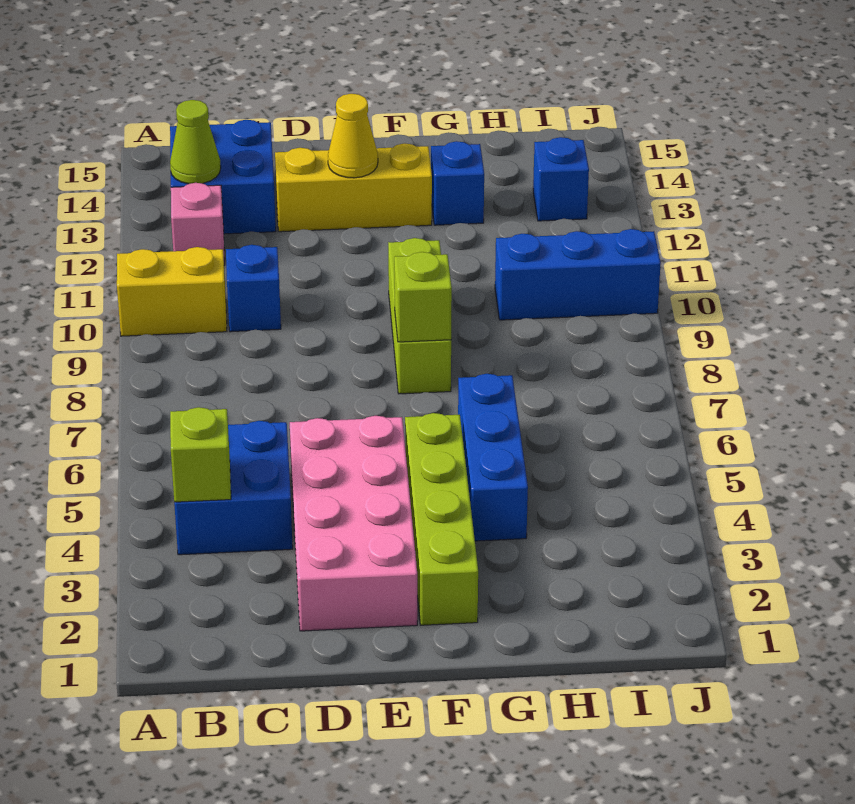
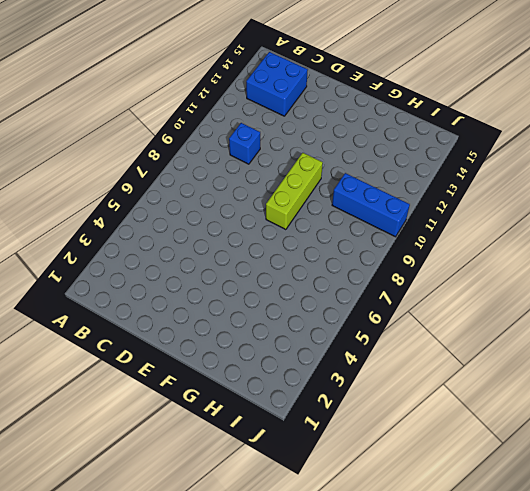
none -> yellow 1x2 brick [117,247,227,336]
none -> blue 2x2 brick [174,421,293,555]
none -> pink 1x1 brick [171,183,225,265]

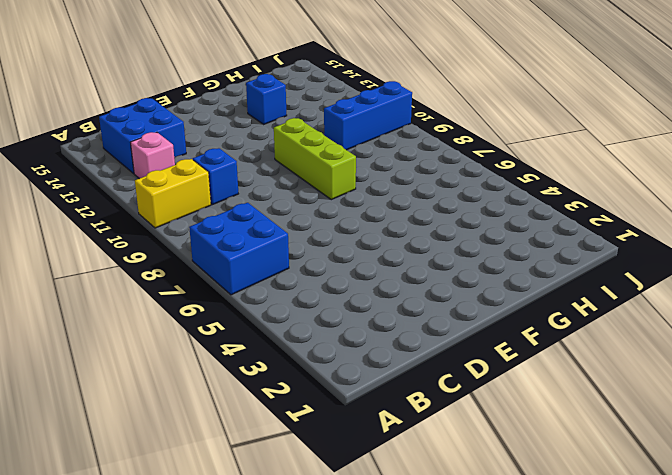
blue 2x2 brick [189,203,289,295] -> blue 2x2 brick moved to [174,421,293,555]
none -> pink 2x4 brick [290,416,417,631]
none -> yellow 1x3 brick [275,143,432,232]
none -> lime 1x4 brick [405,413,478,625]

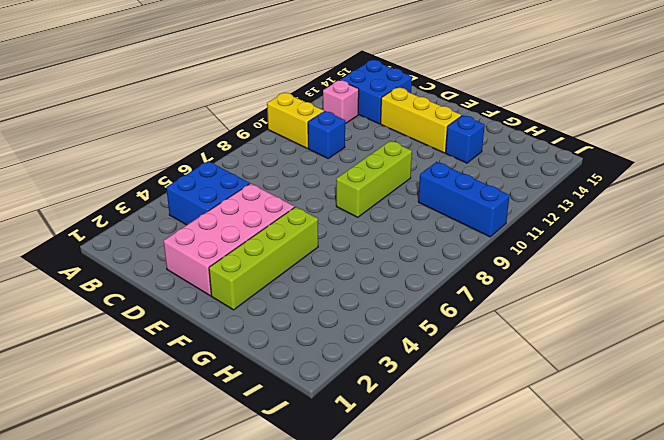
none -> blue 1x3 brick [458,374,528,541]
none -> blue 1x1 brick [533,137,589,221]
none -> lime 1x1 brick [170,407,231,502]

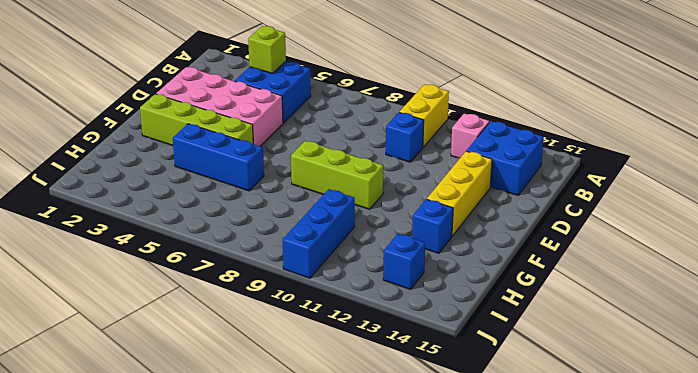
none -> lime 1x1 cone [170,100,221,184]
none -> yellow 1x1 cone [328,94,378,178]
none -> lime 1x1 brick [394,252,452,342]

